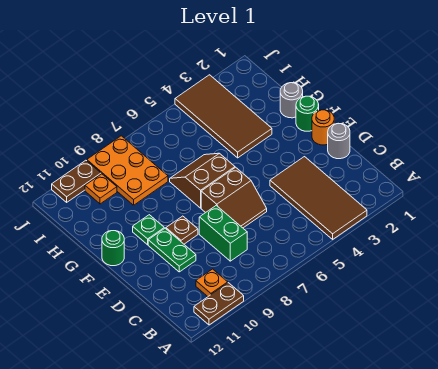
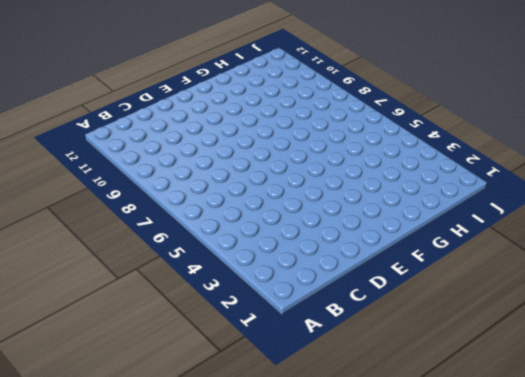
none -> brown 2x4 tile [270,157,367,239]
none -> brown 1x2 plate [194,283,244,325]
none -> orange 1x1 plate [196,269,228,296]

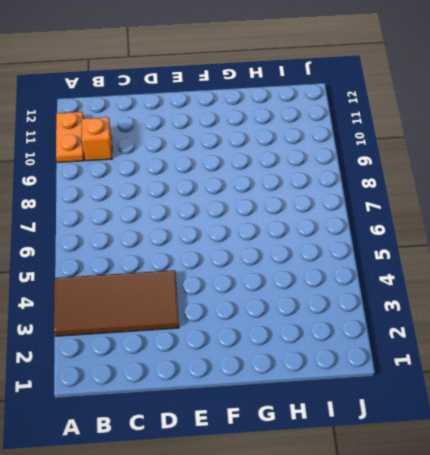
orange 1x2 plate [56,112,84,162] -> brown 1x2 plate [194,283,244,325]
orange 1x1 brick [82,117,112,161] -> orange 1x1 plate [196,269,228,296]
none -> green 1x2 brick [199,205,247,261]
none -> grey 1x1 round brick [328,124,350,159]
none -> brown 2x2 slope [201,167,267,228]

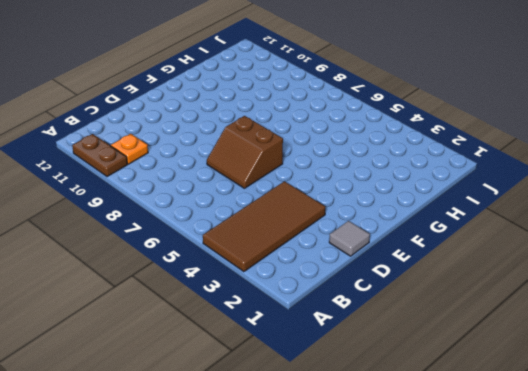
grey 1x1 tile [329,221,370,256] -> grey 1x1 round brick [328,124,350,159]
none -> green 1x2 brick [199,205,247,261]
none -> green 1x2 plate [148,228,196,272]
none -> orange 1x1 round brick [312,110,334,145]

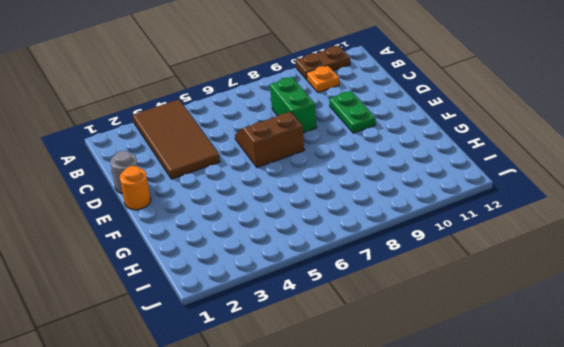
none -> brown 1x1 plate [166,216,198,244]
none -> green 1x1 round brick [296,96,319,131]
none -> brown 2x2 slope [170,153,235,208]

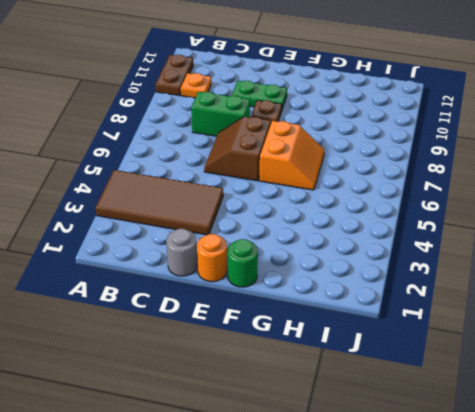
orange 2x2 slope [259,121,324,190] -> brown 2x2 slope [170,153,235,208]
none -> green 1x1 plate [133,215,164,245]
none -> green 1x1 round brick [102,231,124,266]
none -> grey 1x1 round brick [280,83,303,118]

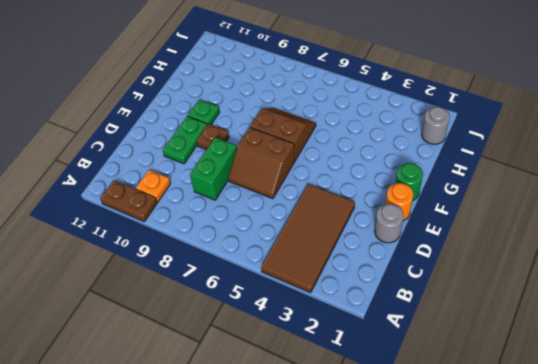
grey 1x1 round brick [422,107,450,144] -> grey 1x1 round brick moved to [280,83,303,118]
none -> green 1x1 round brick [102,231,124,266]
none -> brown 2x4 tile [175,75,272,158]
none -> orange 2x3 plate [87,136,168,205]

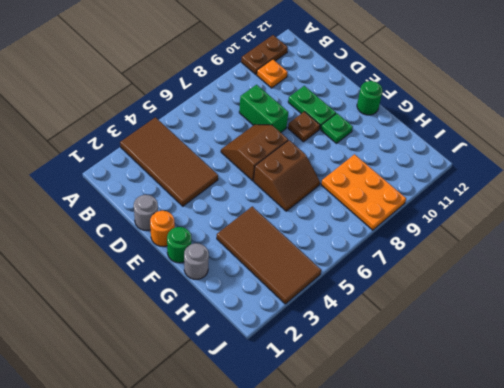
none -> orange 1x1 plate [85,174,117,204]
none -> brown 1x2 plate [52,160,101,202]

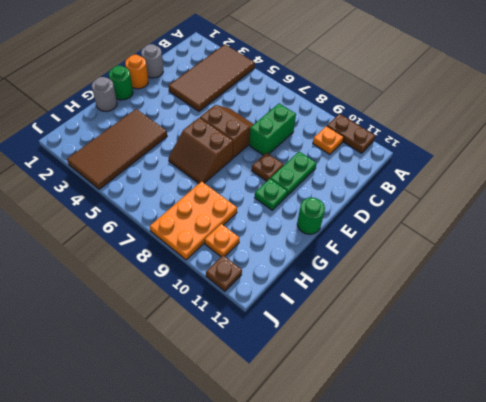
brown 1x1 plate [206,255,242,291] -> brown 1x2 plate [52,160,101,202]

